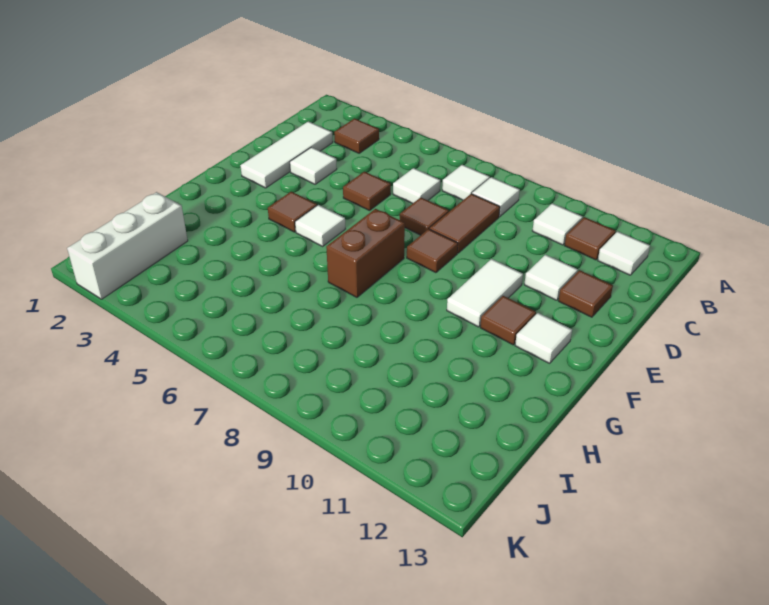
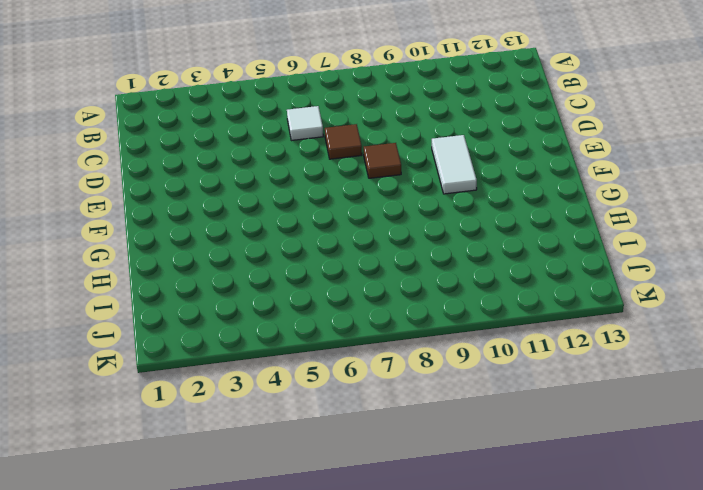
none -> brown 1x1 tile [334,118,379,153]
none -> white 1x1 tile [442,165,490,200]
none -> white 1x1 tile [472,177,520,217]

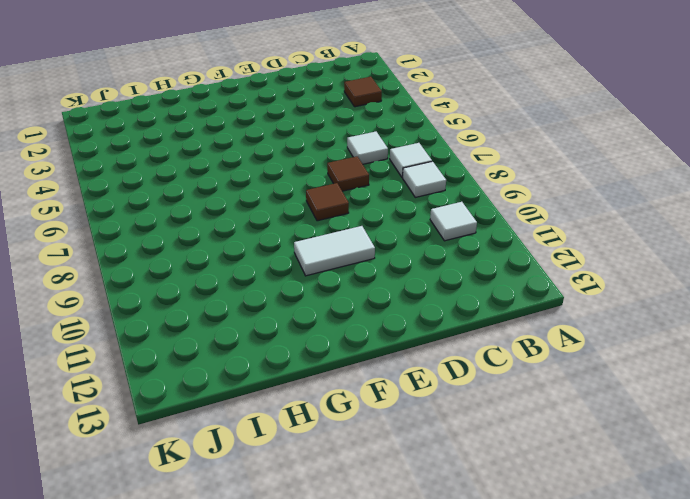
none -> brown 1x1 tile [565,217,616,260]
none -> white 1x1 tile [598,231,650,275]
none -> white 1x3 tile [240,121,333,188]

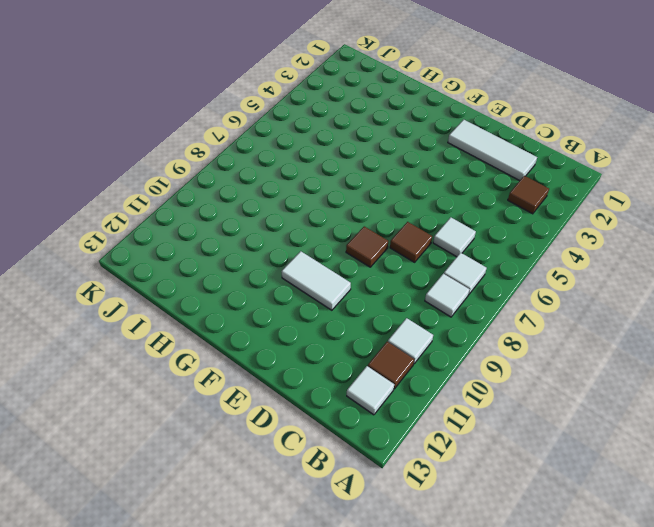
none -> brown 1x2 tile [430,194,500,253]
none -> white 1x1 tile [290,147,337,184]
none -> brown 1x1 tile [343,172,391,211]

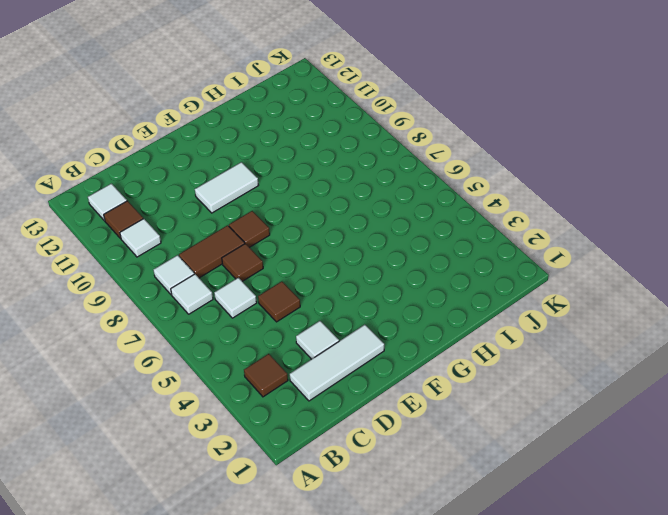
none -> white 1x1 tile [524,255,578,300]
none -> brown 1x1 tile [558,270,613,317]
none -> brown 1x1 tile [268,192,317,232]

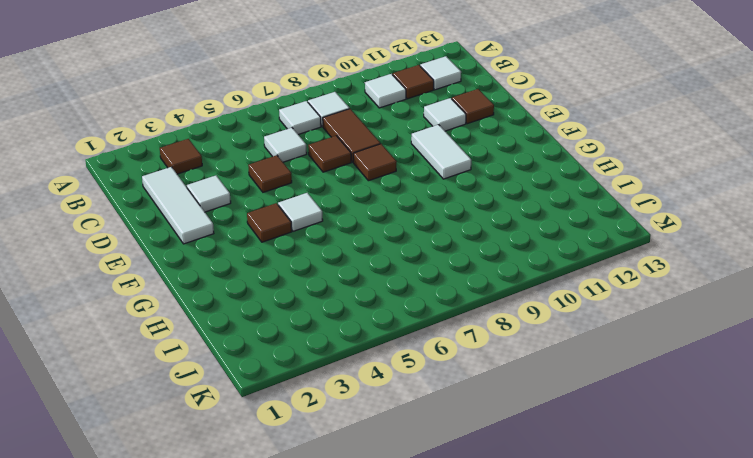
none -> brown 1x2 brick [326,209,405,297]
none -> brown 1x1 tile [480,296,536,345]
none -> white 1x1 tile [515,313,572,363]

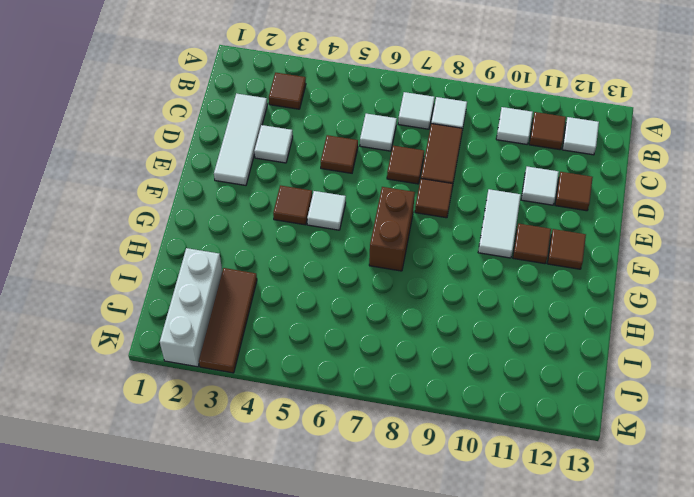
brown 1x1 tile [547,229,586,269] -> white 1x1 tile [515,313,572,363]
brown 1x3 tile [199,268,257,373] -> none

